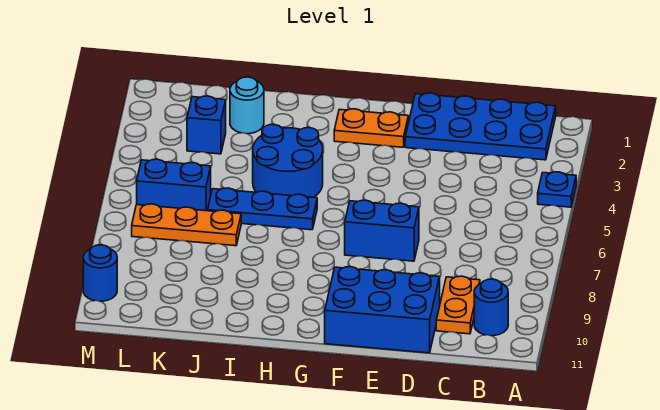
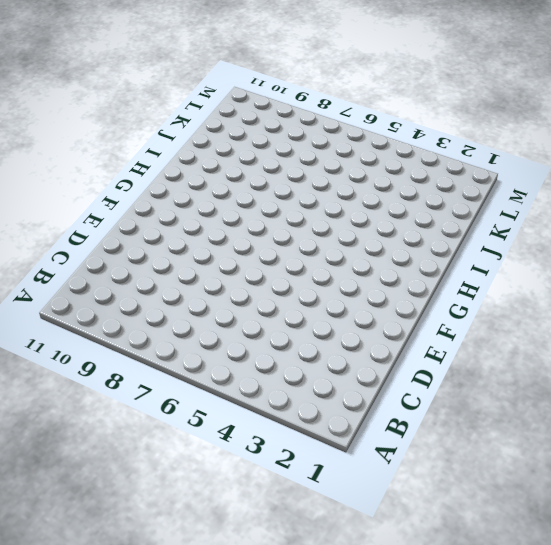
none -> blue 1x1 plate [538,172,576,207]
none -> blue 2x4 plate [405,93,556,160]
none -> blue 1x1 round brick [474,279,508,336]

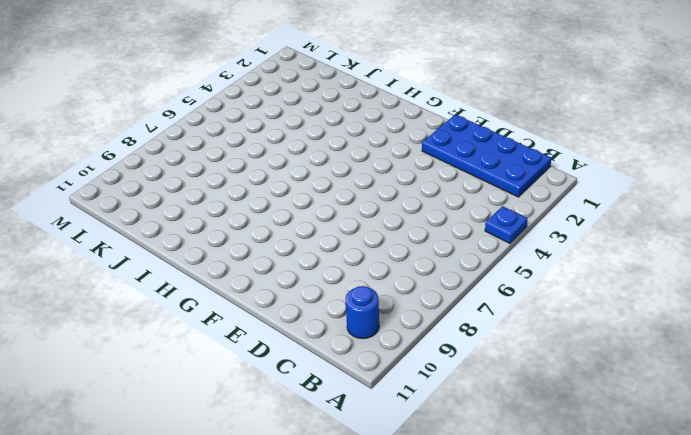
none -> orange 1x2 plate [436,276,480,334]
none -> blue 2x3 brick [325,267,440,353]
none -> blue 1x2 brick [345,200,419,261]

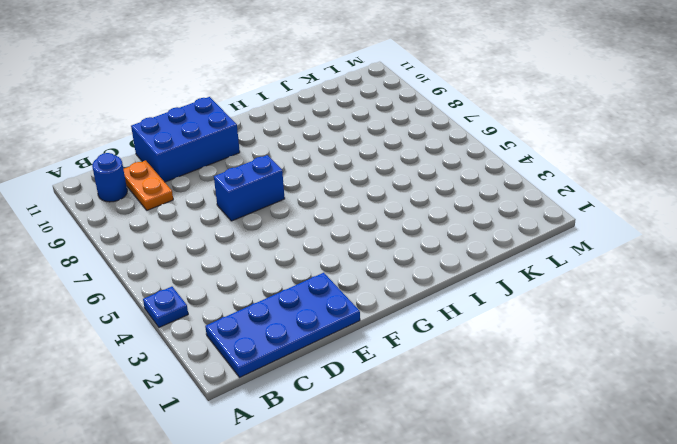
none -> orange 1x2 plate [334,109,408,147]
none -> blue 2x2 round brick [253,124,323,198]
none -> blue 1x3 plate [208,188,317,230]

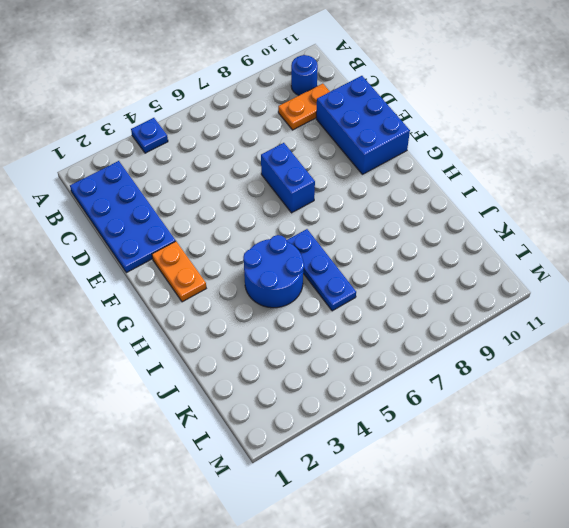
none -> cyan 1x1 round brick [230,77,264,134]
none -> orange 1x3 plate [132,204,241,246]
none -> blue 1x1 brick [187,96,226,154]

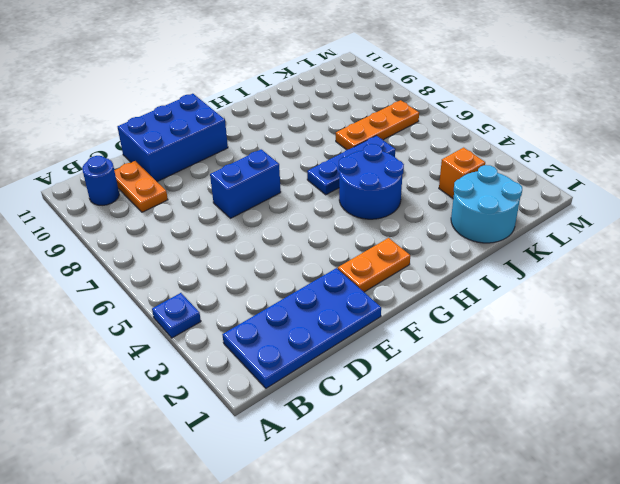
cyan 2x2 round brick [451,165,522,243] -> cyan 1x1 round brick [230,77,264,134]
orange 1x1 brick [439,148,485,198] -> blue 1x1 brick [187,96,226,154]
none -> blue 1x2 brick [137,159,211,211]
none -> blue 1x1 round brick [83,245,117,301]

